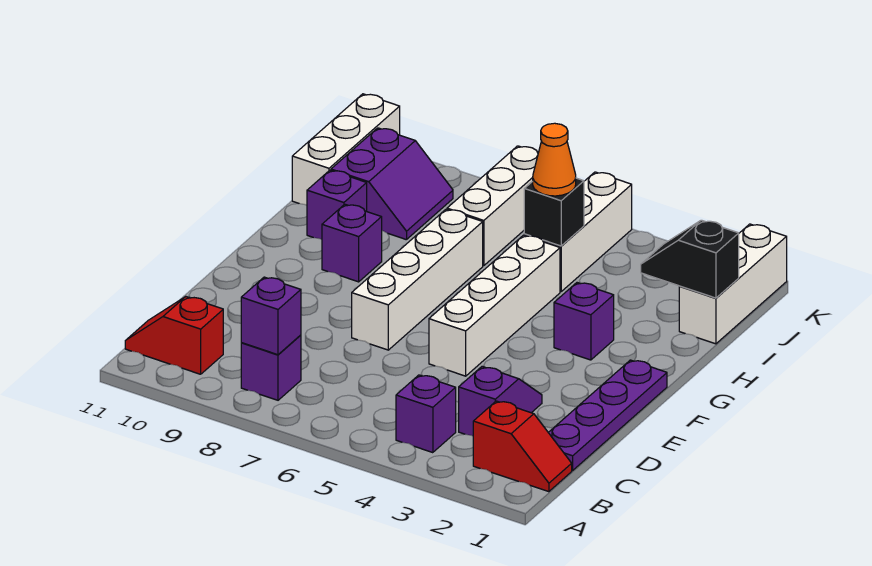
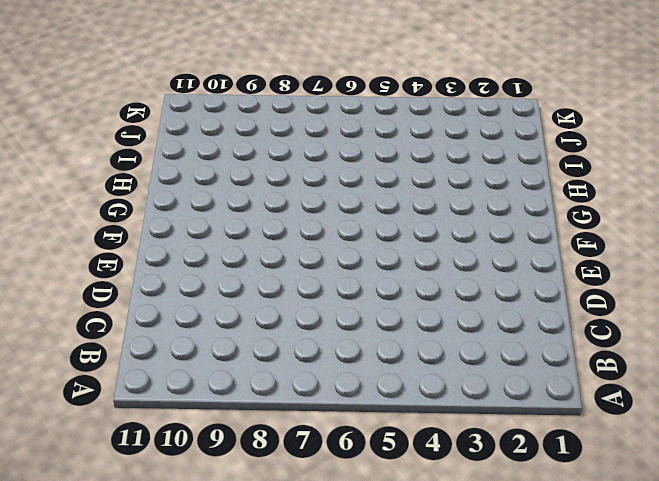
none -> red 1x2 slope [473,401,572,492]
none -> purple 1x1 brick [396,375,456,453]
none -> purple 1x1 brick [241,335,301,400]

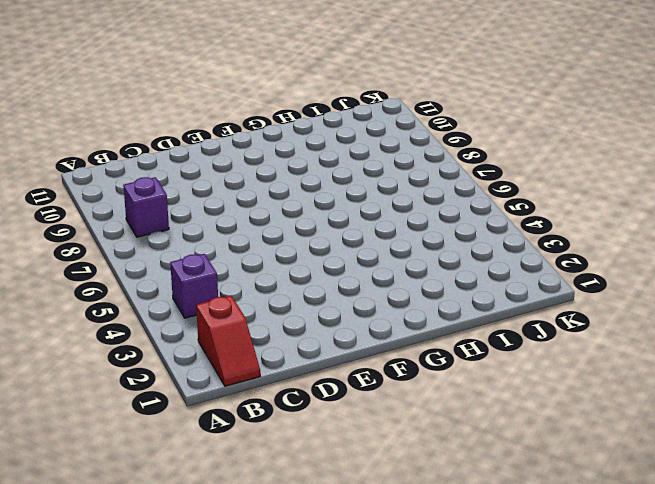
none -> red 1x2 slope [125,297,223,374]
none -> purple 1x4 plate [548,360,667,470]
none -> purple 1x2 slope [459,367,542,436]

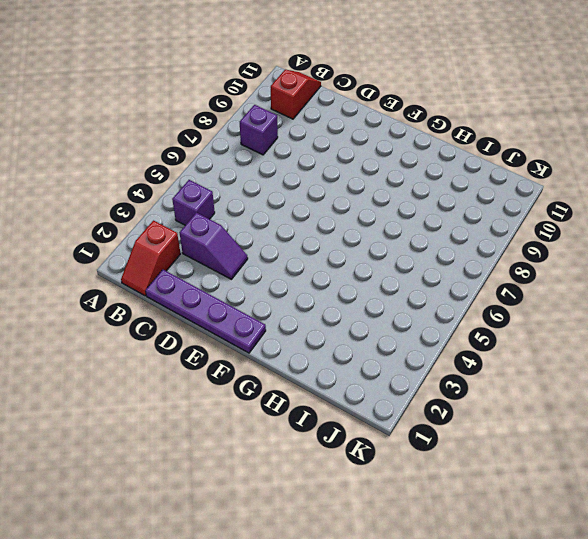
none -> white 1x4 brick [429,235,560,376]
none -> white 1x4 brick [352,209,483,350]
none -> purple 1x1 brick [554,283,614,360]

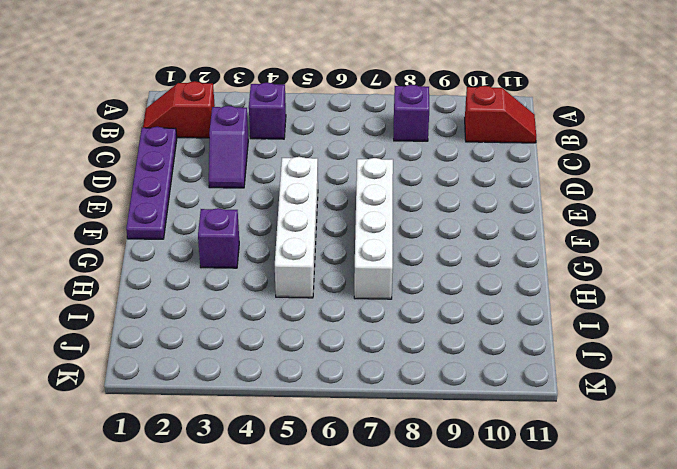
none -> purple 1x1 brick [322,204,382,282]
none -> purple 1x1 brick [307,170,367,239]
none -> white 1x3 brick [679,224,787,344]

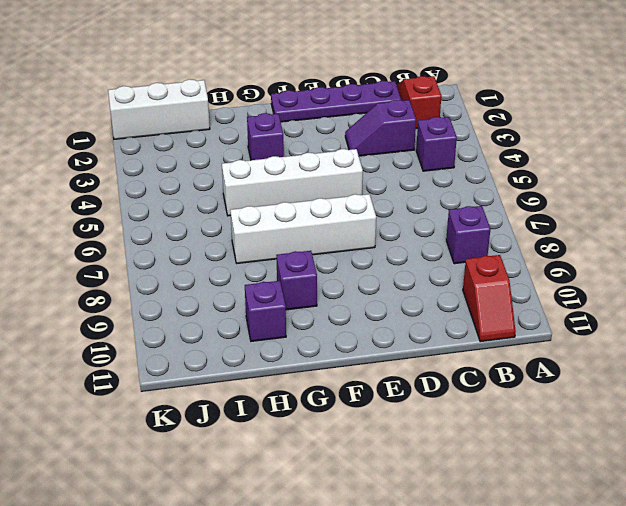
none -> white 1x3 brick [524,172,632,292]
none -> white 1x3 brick [447,146,538,266]
none -> purple 2x2 slope [331,128,453,240]

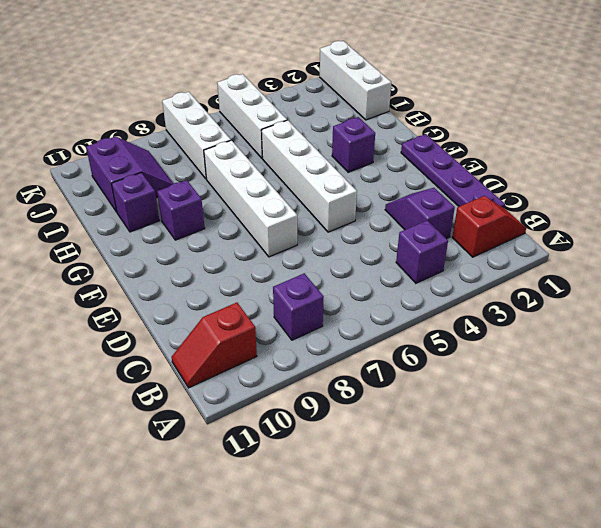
none -> white 1x3 brick [292,94,400,205]
none -> purple 1x1 brick [241,277,301,355]
none -> black 1x2 slope [641,220,739,298]

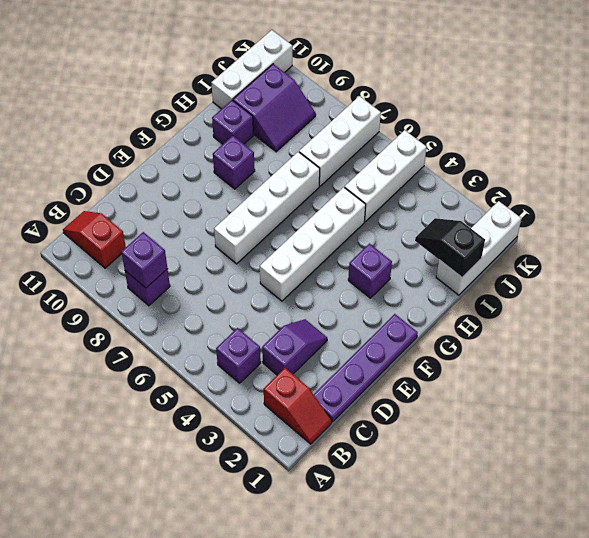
none -> black 1x1 brick [524,178,584,246]
none -> orange 1x1 cone [533,123,576,196]

